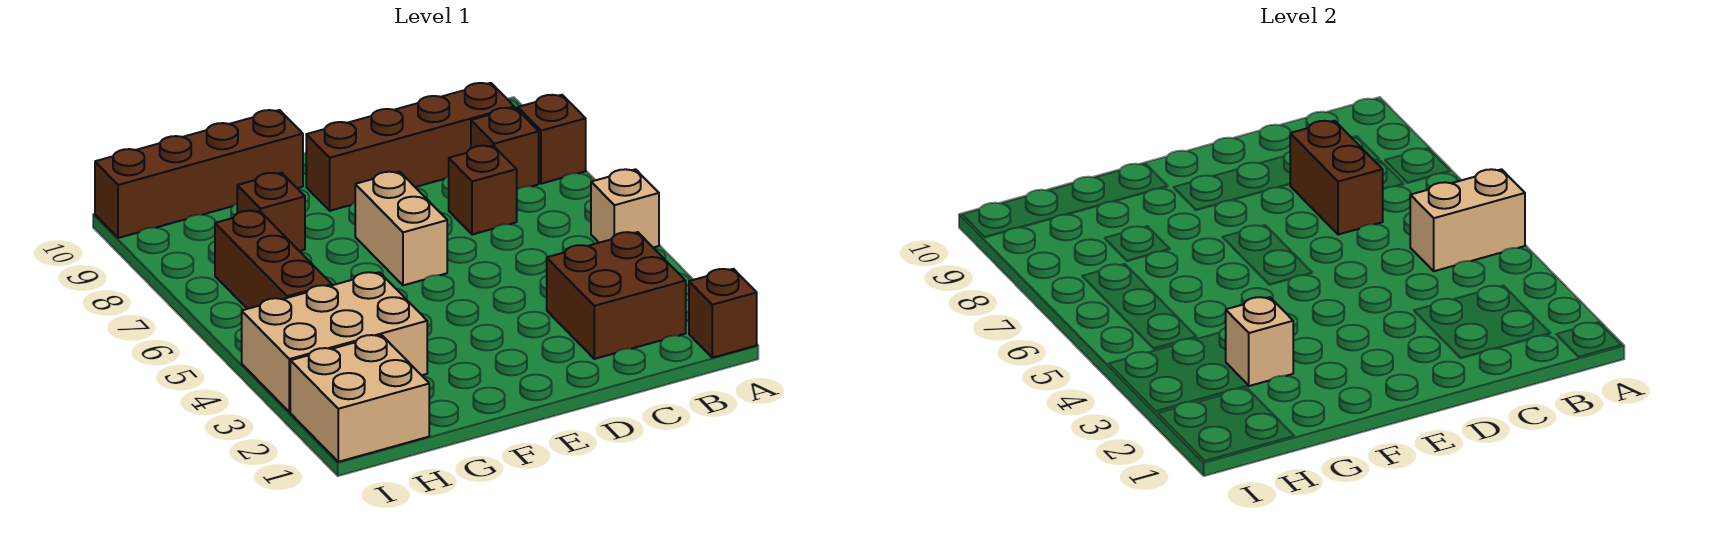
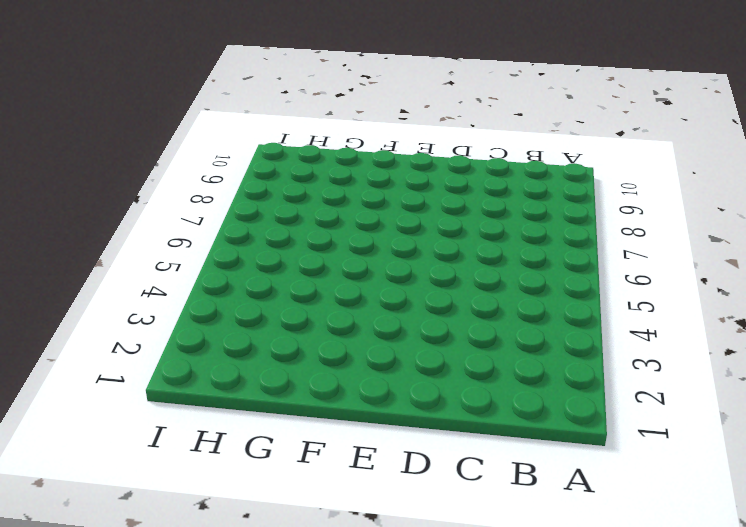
none -> brown 1x1 brick [689,269,757,358]
none -> tan 1x1 brick [591,169,659,248]
none -> brown 1x1 brick [518,95,586,184]

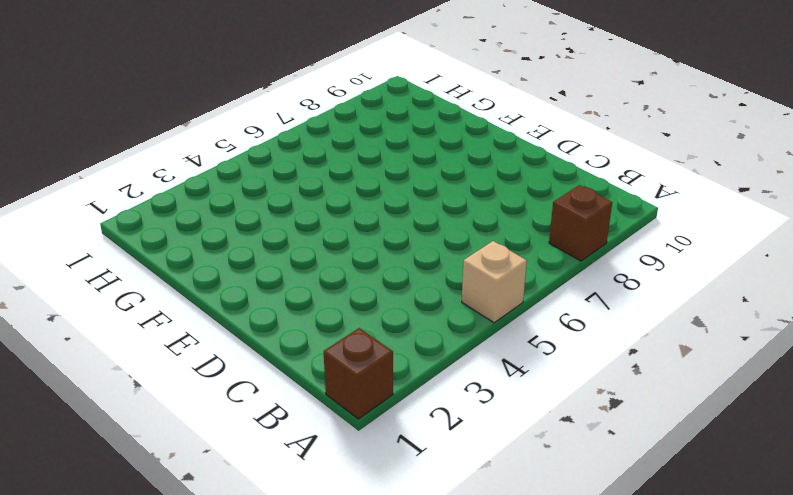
none -> brown 2x2 brick [547,232,686,359]
none -> brown 1x1 brick [471,108,539,189]
none -> brown 1x4 brick [306,83,514,211]

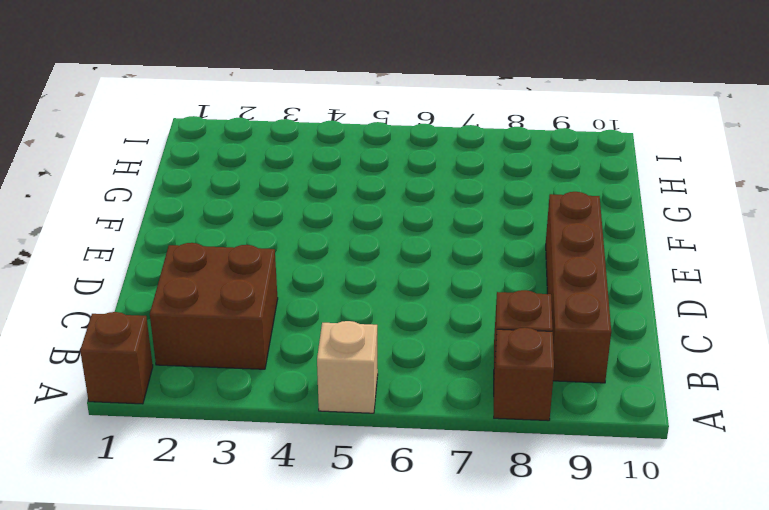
none -> brown 1x1 brick [449,146,517,235]
none -> tan 1x2 brick [355,172,447,285]
none -> brown 1x4 brick [95,110,303,238]

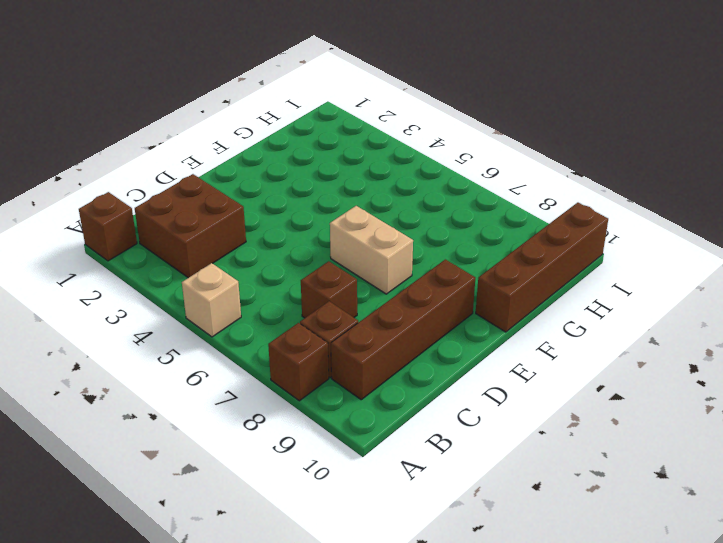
none -> tan 2x3 brick [242,272,427,412]
none -> brown 1x1 brick [237,173,305,251]
none -> tan 2x2 brick [290,335,429,462]

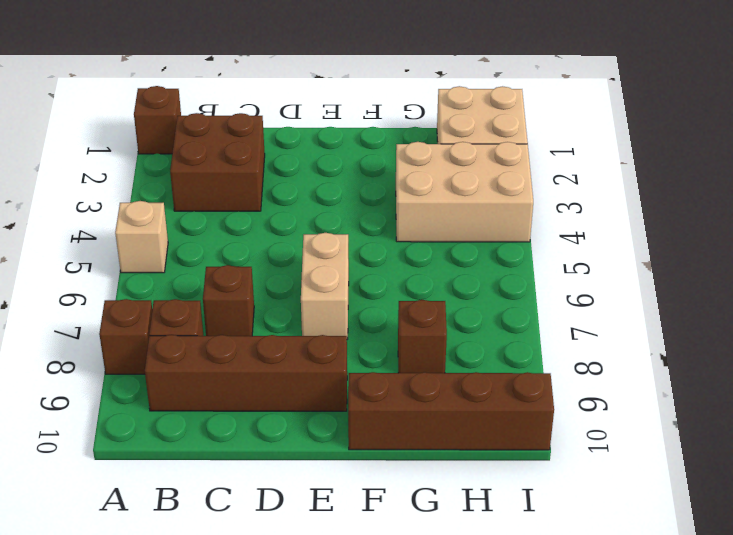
none -> brown 1x3 brick [215,211,332,309]
none -> tan 1x2 brick [1410,169,1525,271]
none -> brown 1x2 brick [1290,121,1383,235]

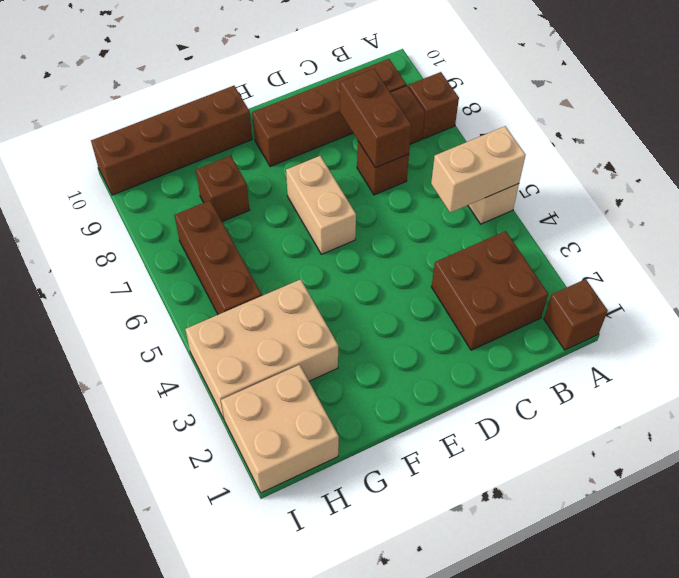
none -> tan 1x1 brick [1226,297,1293,386]

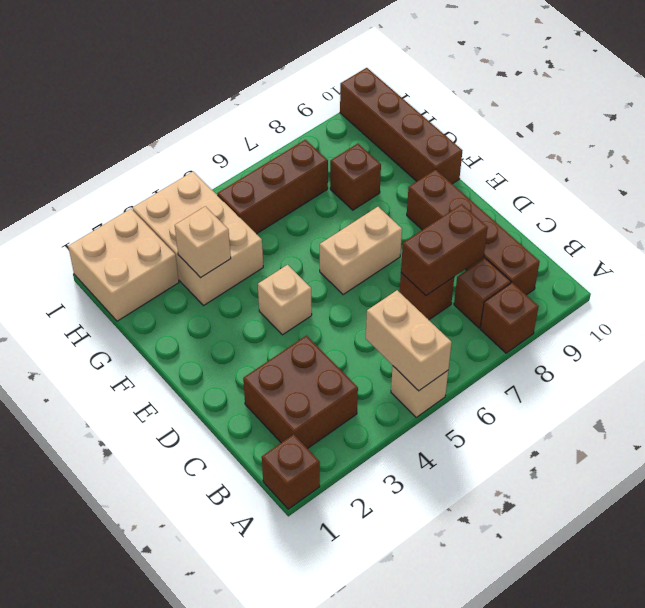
tan 1x1 brick [258,265,312,335] -> none

